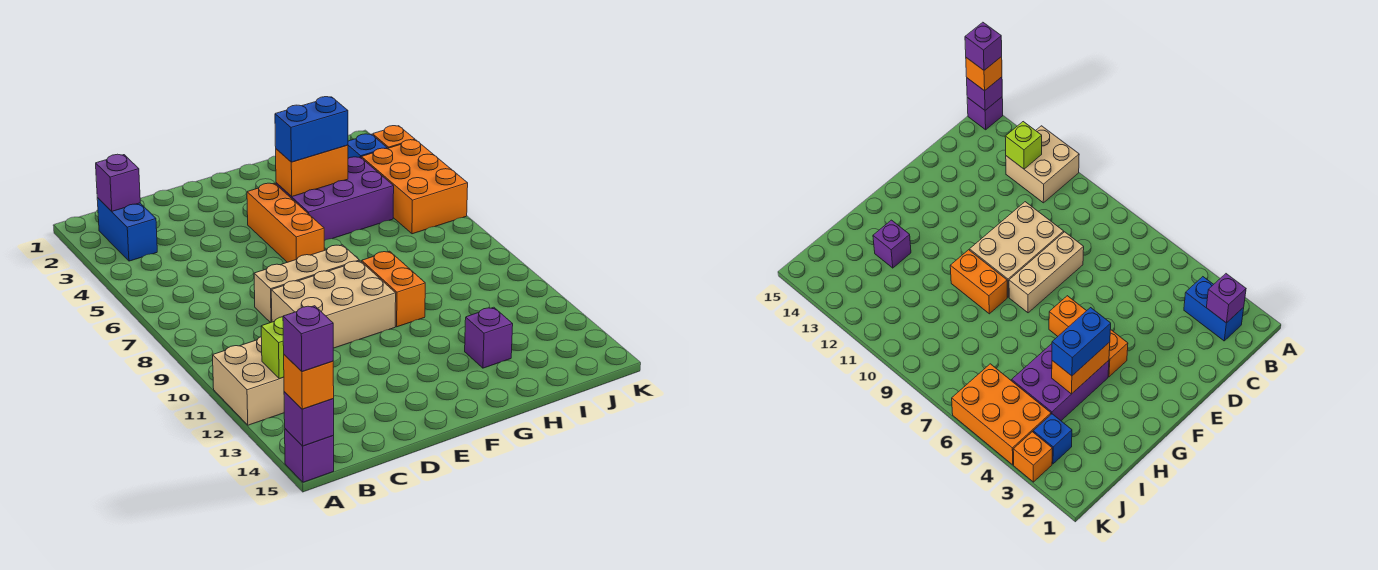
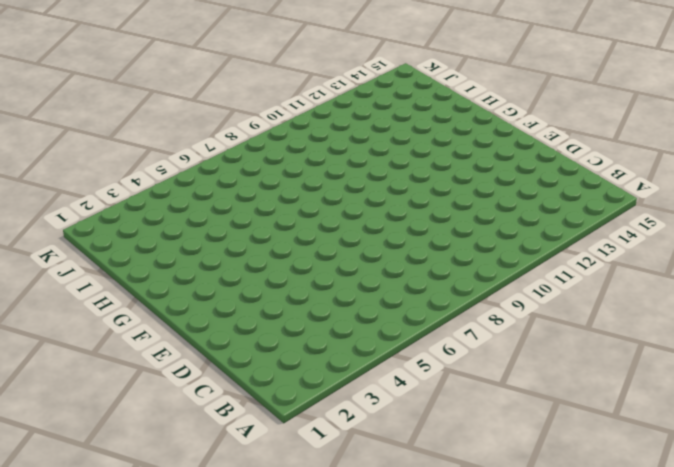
none -> tan 2x2 brick [213,337,284,425]
none -> purple 1x1 brick [285,429,334,482]
none -> blue 1x2 brick [97,198,157,261]

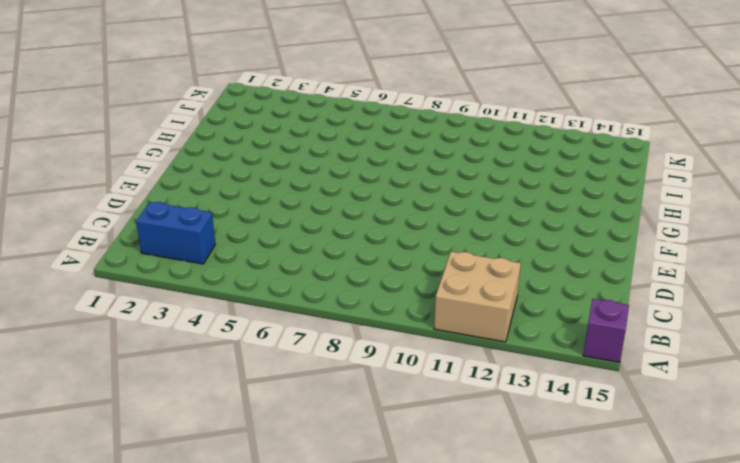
none -> tan 1x3 brick [254,245,359,323]
none -> tan 2x3 brick [271,261,396,348]
none -> orange 1x3 brick [247,183,324,262]

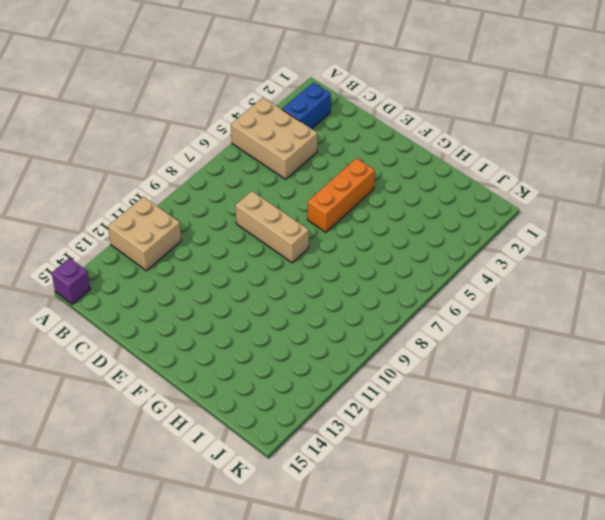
tan 2x3 brick [231,98,317,179] -> tan 2x3 brick moved to [271,261,396,348]
none -> purple 2x3 brick [276,157,394,241]
none -> orange 1x2 brick [362,251,425,327]
none -> purple 1x1 brick [465,307,513,368]

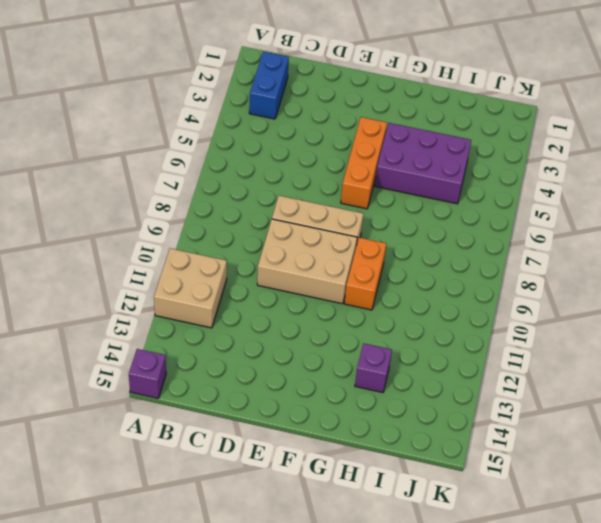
none -> blue 1x1 brick [348,134,387,158]
none -> orange 2x3 brick [361,140,468,234]
none -> orange 1x1 brick [373,126,415,148]

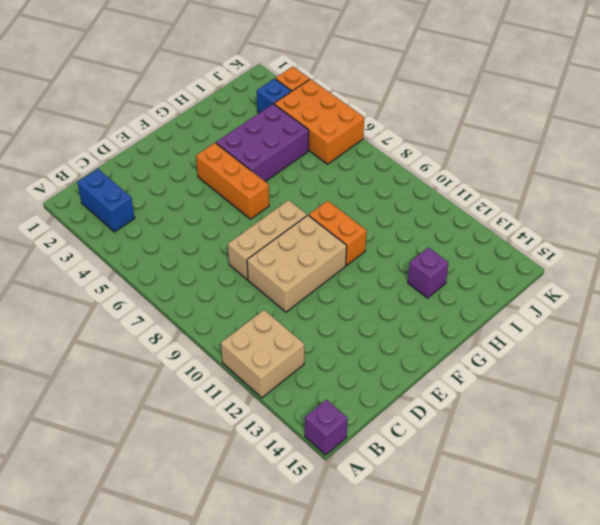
none -> purple 1x1 brick [284,392,334,446]
none -> purple 1x1 brick [96,154,140,211]
none -> lime 1x1 brick [261,317,284,379]

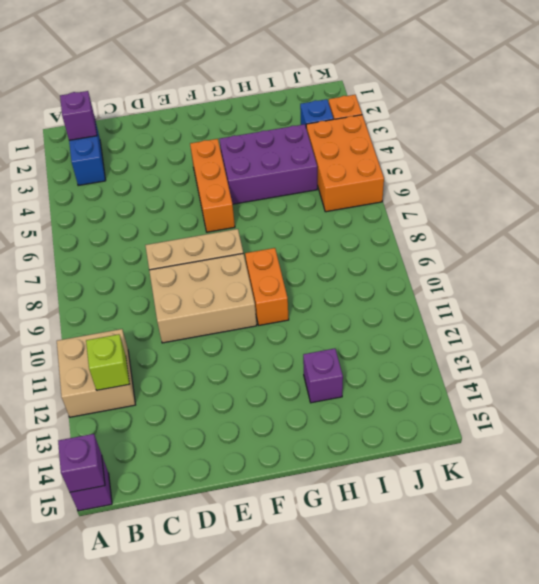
none -> orange 1x2 brick [276,145,348,196]
none -> orange 1x1 brick [284,355,334,409]
none -> blue 1x2 brick [275,97,348,162]

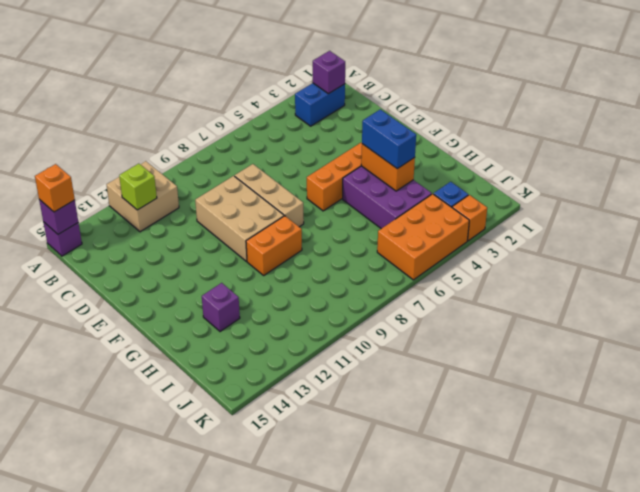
none -> purple 1x1 brick [283,306,333,372]

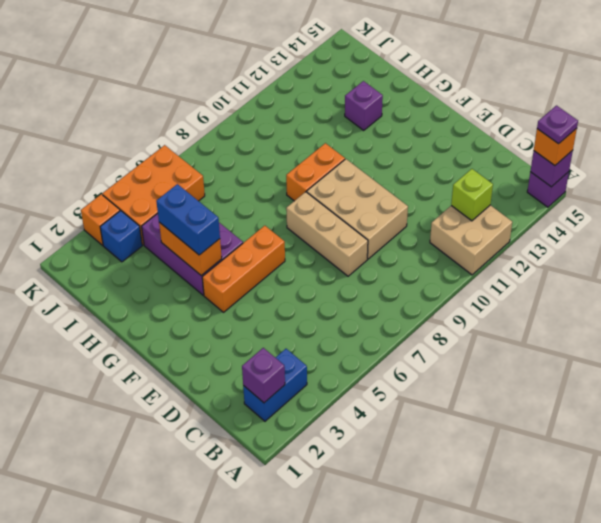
purple 1x1 plate [537,106,578,144] -> purple 1x1 brick [283,306,333,372]

